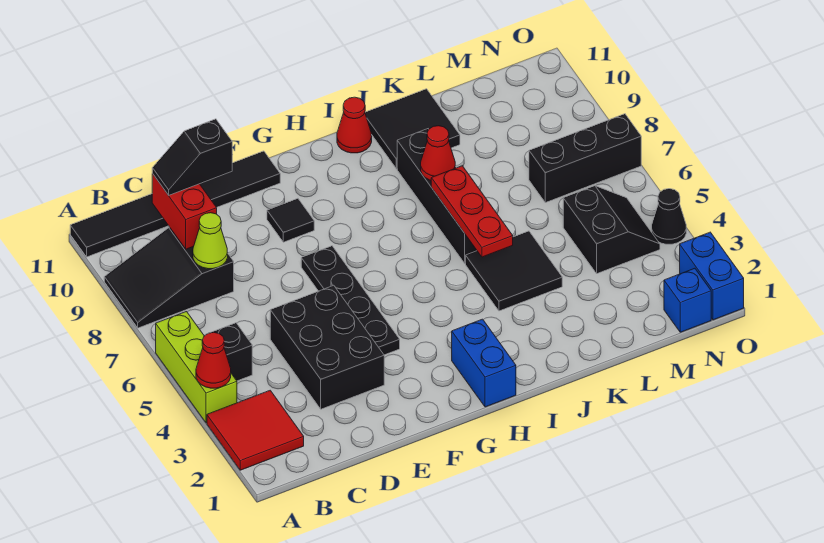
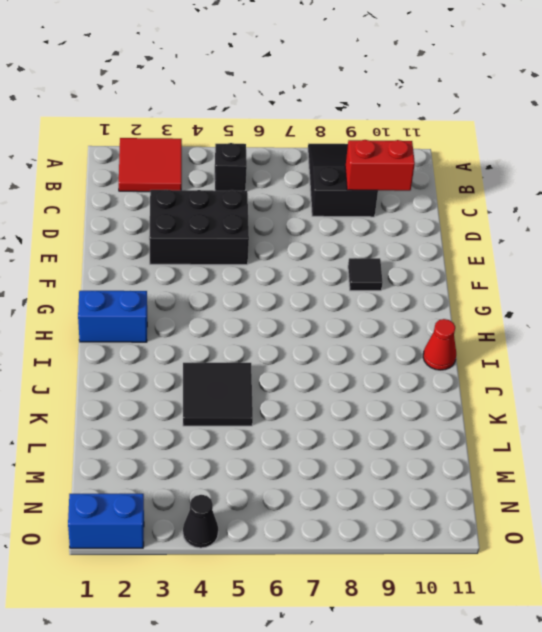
none -> lime 1x3 brick [156,312,237,423]
none -> black 1x6 tile [70,151,280,257]
none -> black 1x4 plate [301,246,400,355]

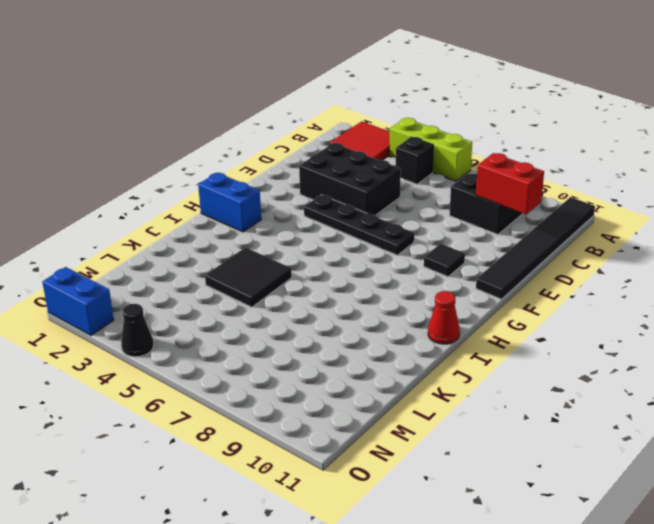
none -> black 1x4 brick [397,129,477,264]
none -> black 2x2 tile [365,89,460,169]
none -> black 2x2 slope [563,186,660,274]

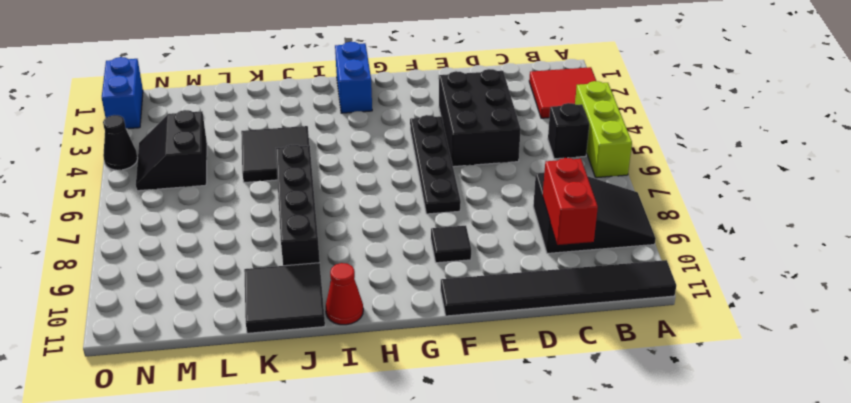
none -> black 1x3 brick [529,114,641,203]
none -> blue 1x1 brick [664,268,711,332]
none -> red 1x1 cone [196,332,231,388]

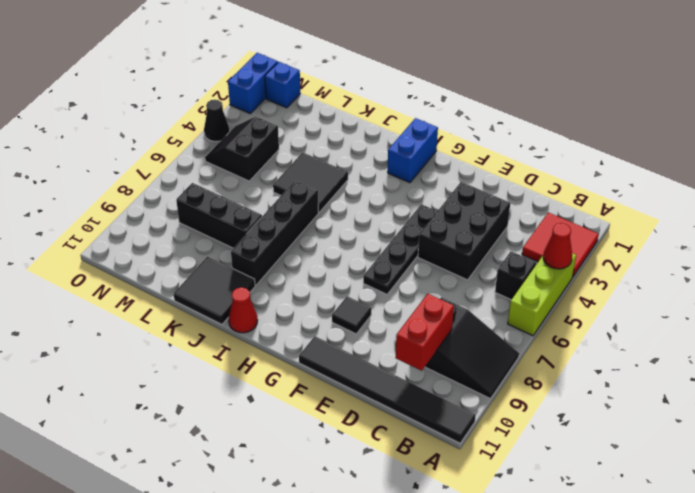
black 1x3 brick [176,183,262,248] -> black 1x3 brick moved to [529,114,641,203]
none -> lime 1x1 cone [193,213,228,269]
none -> red 1x3 plate [431,166,513,257]
none -> red 1x1 cone [421,126,455,180]

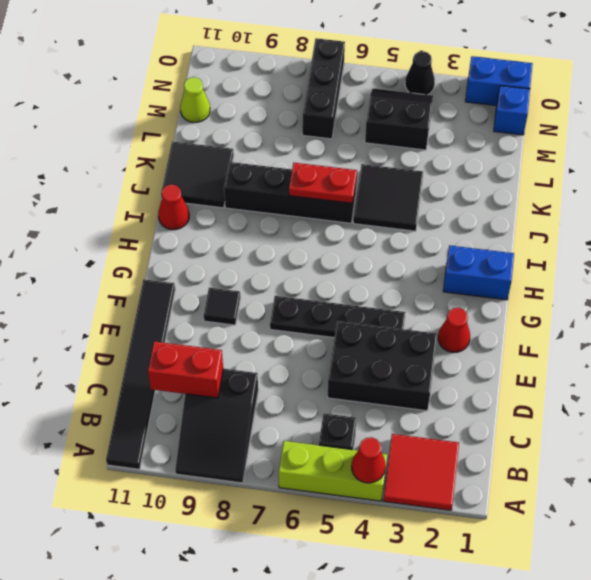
red 1x1 cone [438,308,470,352] -> red 1x1 cone moved to [421,126,455,180]
red 1x2 plate [289,163,357,203] -> red 1x3 plate [431,166,513,257]
lime 1x1 cone [180,77,210,122] -> lime 1x1 cone moved to [193,213,228,269]
none -> black 1x2 slope [152,119,232,195]

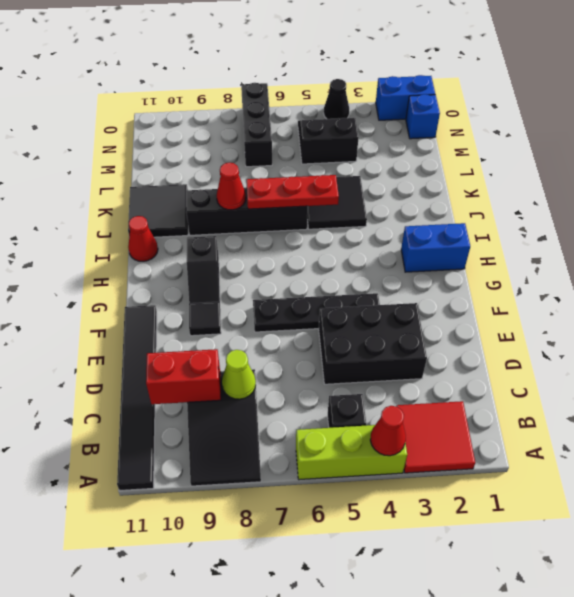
black 1x2 slope [187,236,220,303] -> black 1x2 slope moved to [152,119,232,195]

